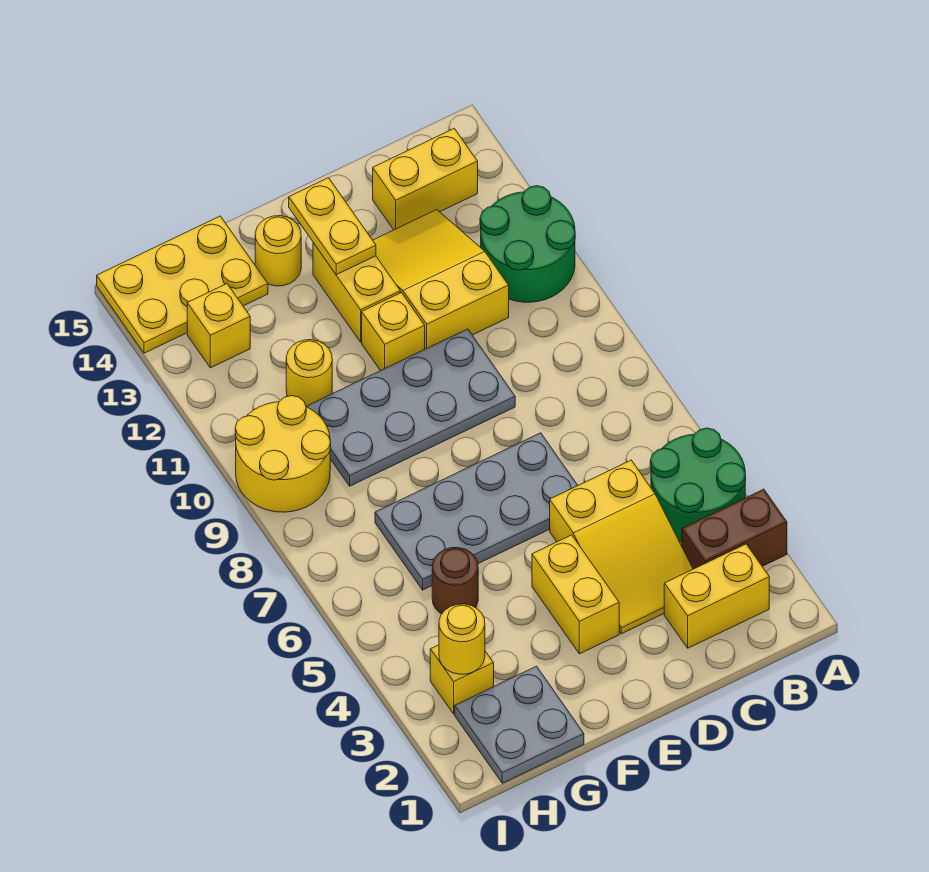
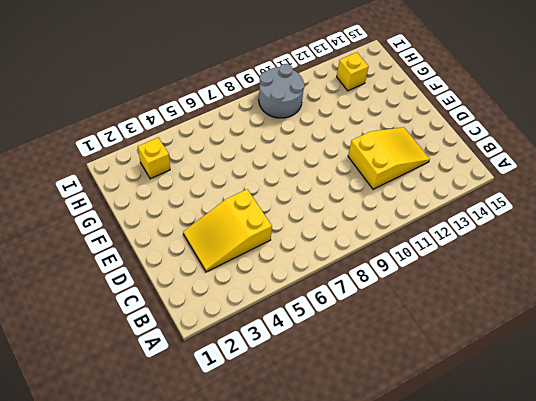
grey 2x2 round brick [259,64,305,118] -> yellow 2x2 round brick [235,396,331,512]
none -> brown 1x2 brick [682,489,787,569]
none -> green 2x2 round brick [650,428,746,542]
none -> green 2x2 round brick [480,186,575,302]

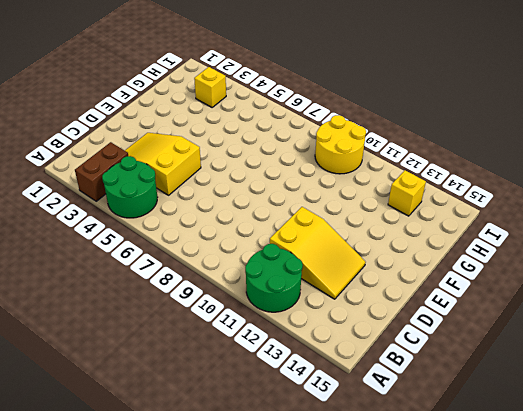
none -> yellow 1x2 brick [664,544,769,648]
none -> yellow 1x2 brick [373,129,478,230]
none -> grey 2x4 plate [375,433,578,590]

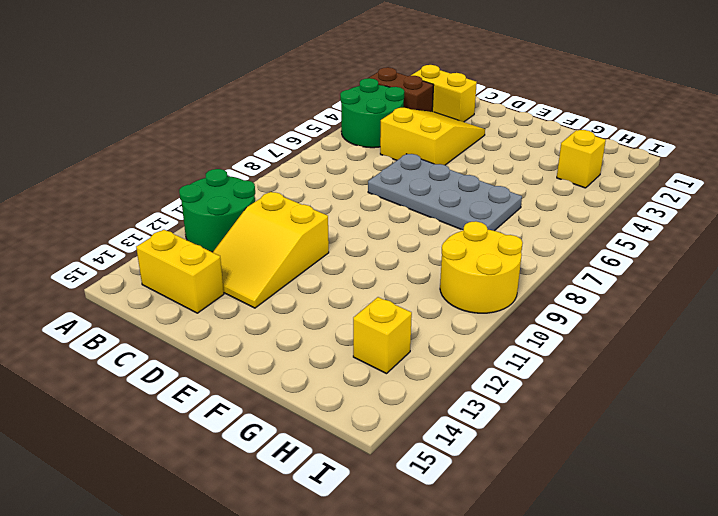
none -> grey 2x4 plate [306,329,515,486]
none -> yellow 1x2 brick [532,535,619,654]
none -> yellow 1x1 brick [362,293,425,371]

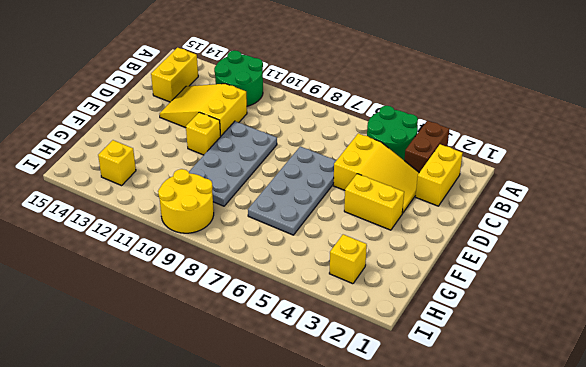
none -> yellow 1x2 brick [313,243,400,342]
none -> yellow 1x1 round brick [255,216,301,286]
none -> grey 2x2 plate [455,666,584,783]

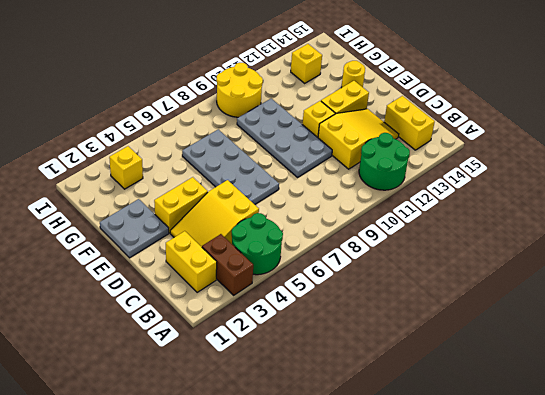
grey 2x2 plate [100,199,169,258] -> grey 2x2 plate moved to [455,666,584,783]
none -> brown 1x1 round brick [432,547,478,614]
none -> yellow 1x1 round brick [286,340,332,406]
none -> yellow 2x3 plate [97,216,268,353]

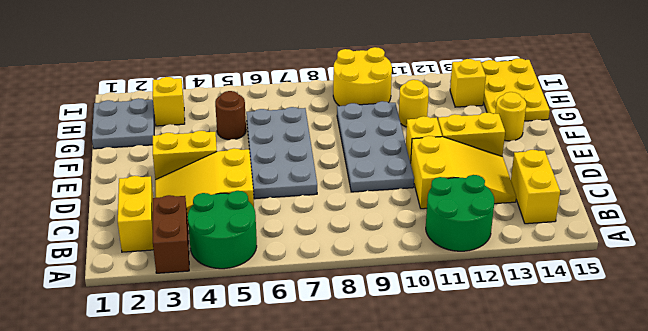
none -> yellow 1x2 plate [289,178,376,275]
none -> yellow 1x1 round brick [439,604,485,674]

